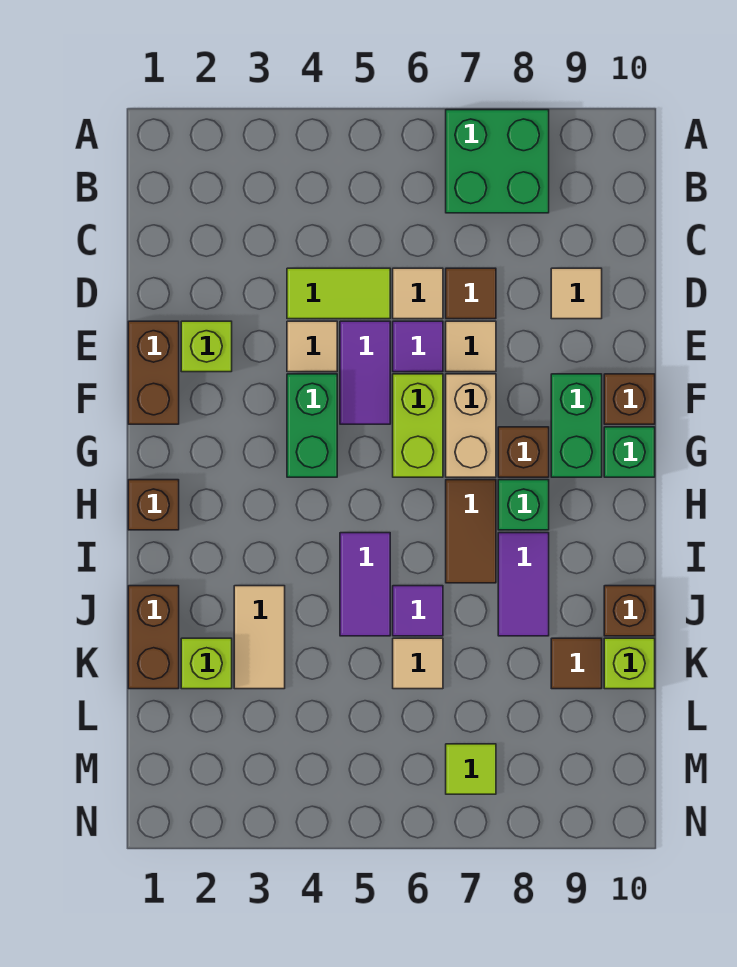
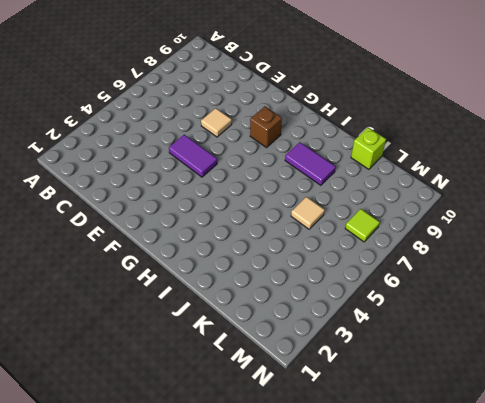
none -> green 2x2 brick [446,110,549,213]
none -> lime 1x2 tile [287,268,390,319]
none -> tan 1x1 tile [393,268,443,319]
none -> brown 1x1 tile [446,268,496,319]

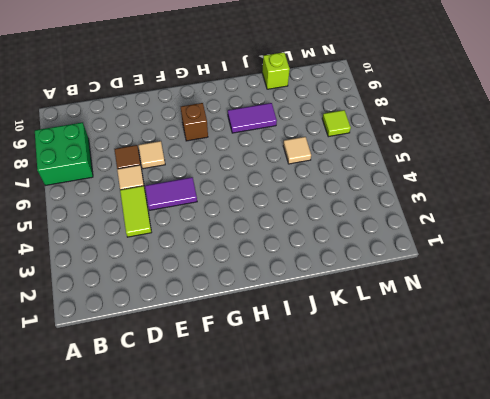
none -> tan 1x1 tile [551,268,602,319]
none -> brown 1x2 brick [128,321,179,424]
none -> lime 1x1 brick [181,321,232,372]
none -> tan 1x1 tile [287,321,337,372]

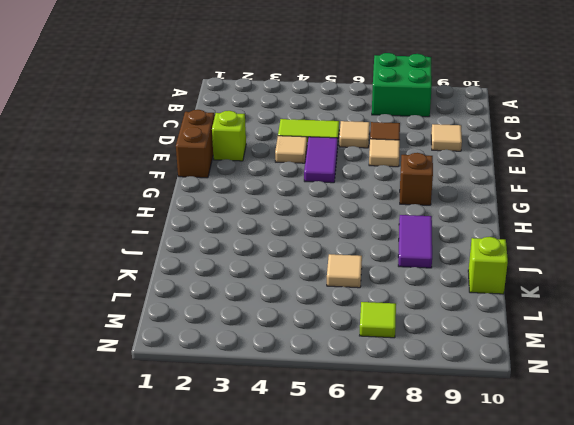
none -> purple 1x1 tile [393,321,443,372]
none -> green 1x2 brick [287,374,337,477]
none -> lime 1x2 brick [393,374,443,477]
none -> tan 1x2 brick [446,374,496,477]

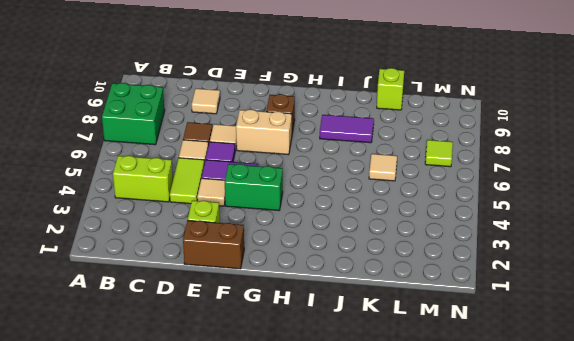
lime 1x2 brick [113,156,173,202] -> lime 1x2 brick moved to [393,374,443,477]
none -> green 1x2 brick [551,374,602,477]
none -> brown 1x1 brick [604,374,655,424]
none -> green 1x1 brick [604,427,655,477]
none -> brown 1x1 brick [128,480,179,530]

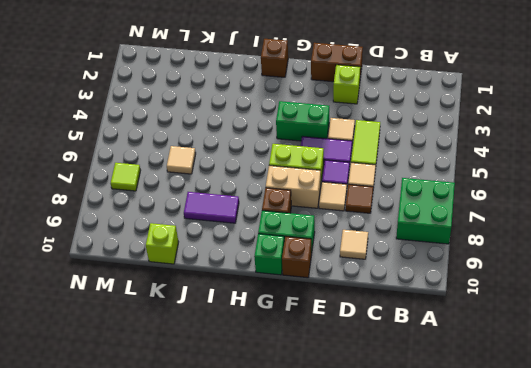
none -> brown 1x2 tile [446,480,496,583]
none -> green 1x1 brick [498,480,549,530]
none -> purple 1x2 tile [340,533,390,636]
none -> brown 1x2 brick [128,586,179,689]

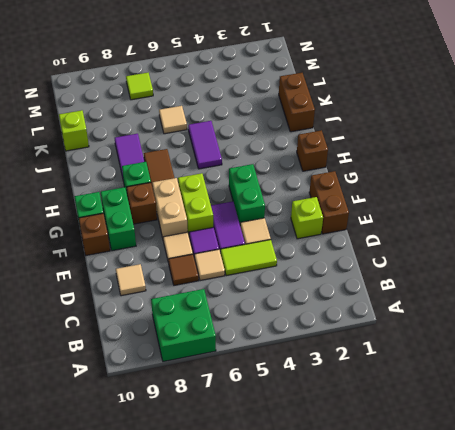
none -> tan 1x2 tile [234,586,285,689]
none -> purple 1x1 tile [393,586,443,636]
none -> brown 1x1 brick [604,586,655,636]
none -> lime 1x1 brick [181,638,232,689]

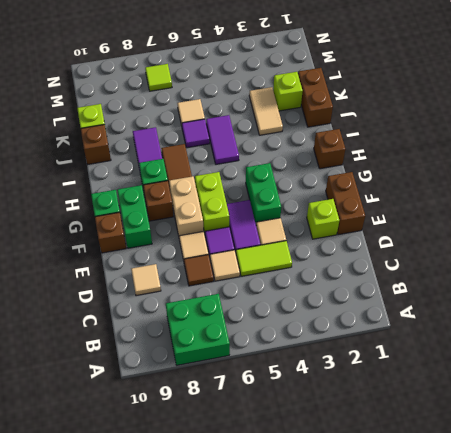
none -> brown 1x1 tile [551,638,602,689]

